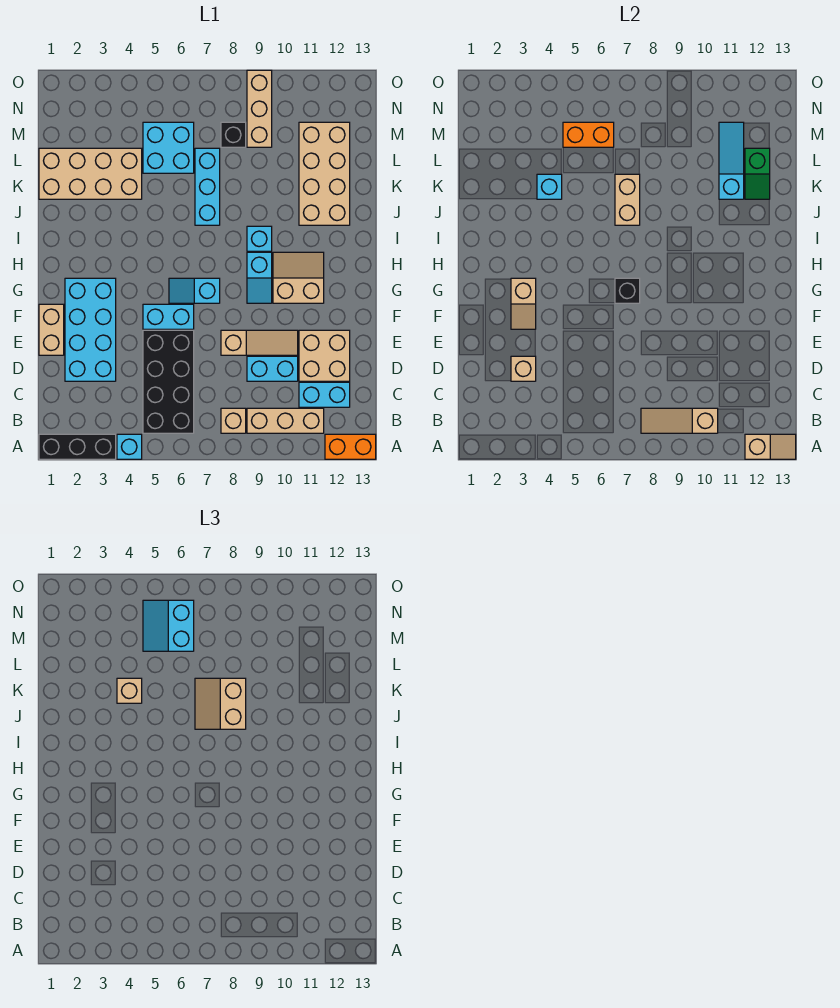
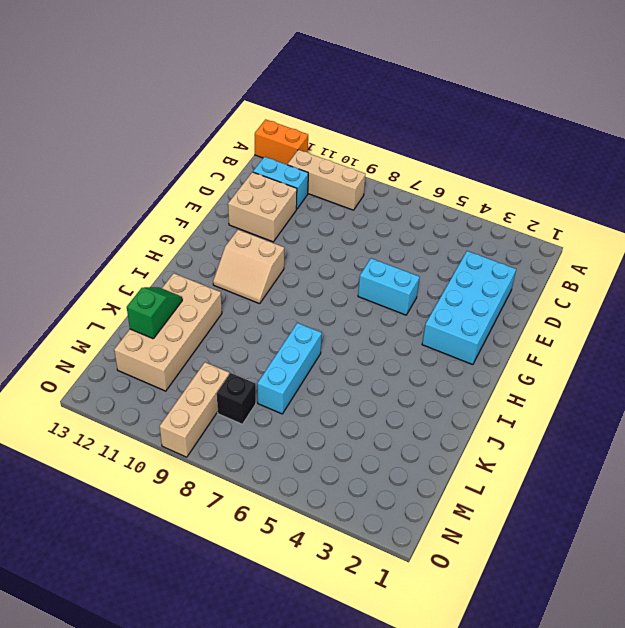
none -> black 1x3 brick [39,434,116,459]
none -> cyan 1x1 brick [117,434,142,459]
none -> black 2x4 brick [143,330,194,433]
none -> tan 1x1 brick [221,408,246,433]

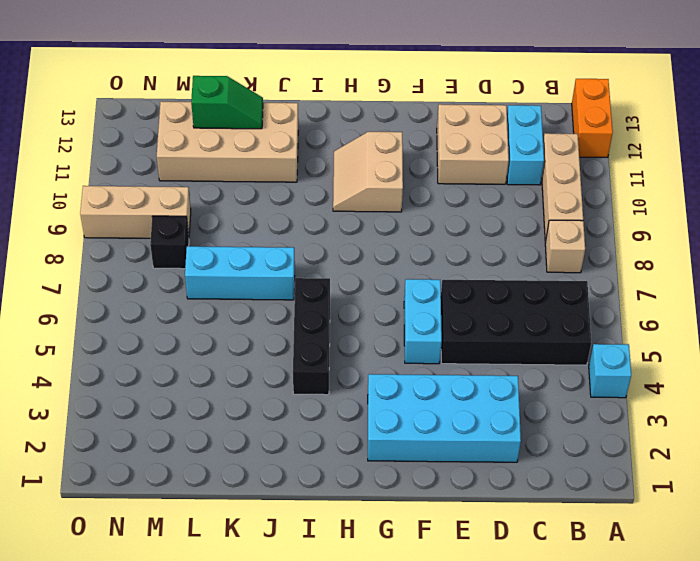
black 1x3 brick [293,278,330,395] -> black 1x3 brick moved to [39,434,116,459]
none -> cyan 1x2 brick [247,356,298,381]
none -> tan 1x2 brick [39,304,64,355]
none -> tan 1x3 slope [221,330,298,355]
none -> cyan 1x2 slope [169,278,220,303]

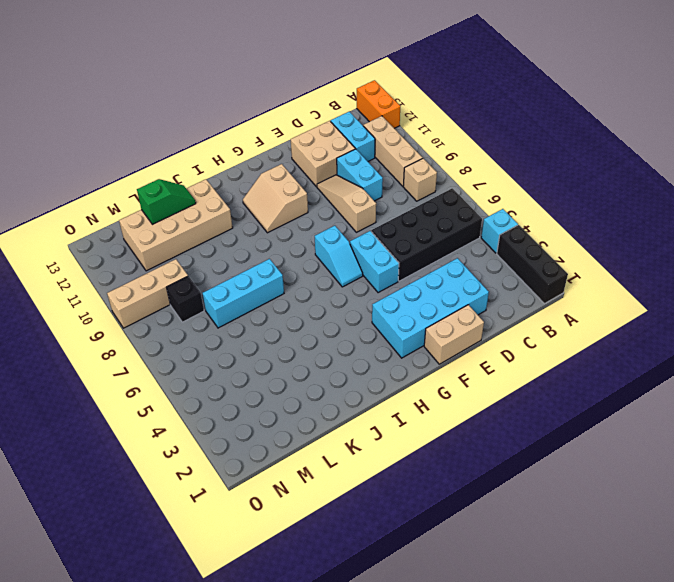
none -> cyan 1x2 slope [247,252,272,303]
none -> cyan 1x1 brick [247,226,272,251]
none -> tan 2x4 brick [39,148,142,199]
none -> cyan 2x2 brick [143,122,194,173]

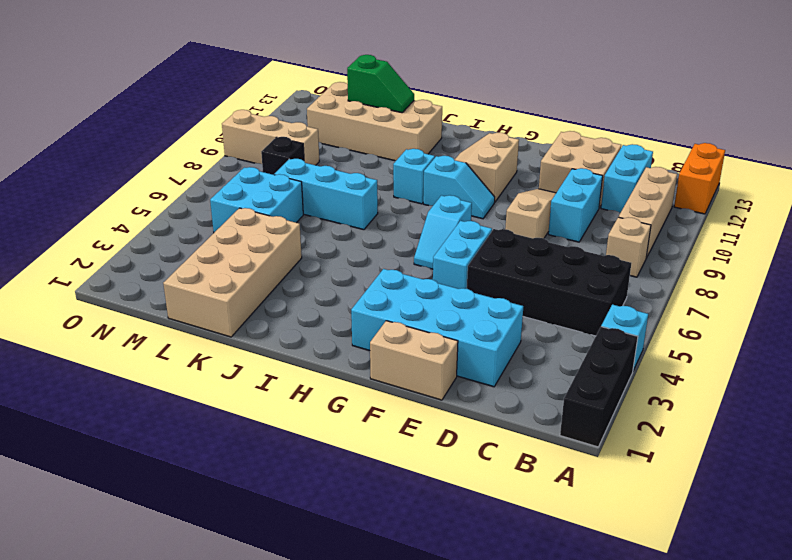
none -> tan 1x2 slope [745,434,796,459]
none -> tan 1x3 slope [641,408,718,433]
none -> tan 1x1 brick [511,356,536,381]
none -> tan 1x2 slope [511,278,536,329]

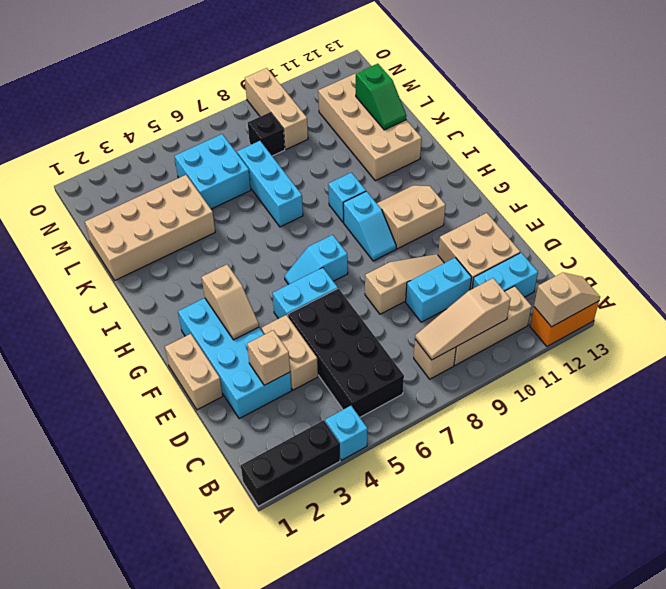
tan 1x2 brick [261,315,318,390] -> tan 1x2 brick moved to [615,174,640,225]
none -> black 1x1 brick [615,278,640,303]
none -> cyan 1x1 brick [537,174,562,199]
none -> cyan 1x3 slope [719,122,744,199]
none -> orange 1x2 brick [563,122,614,147]

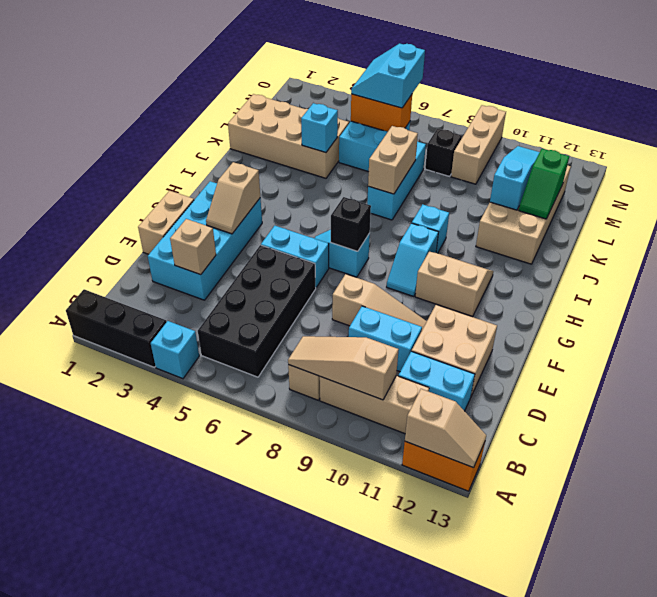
none -> tan 2x2 slope [195,678,246,729]
none -> tan 1x1 brick [117,678,142,703]

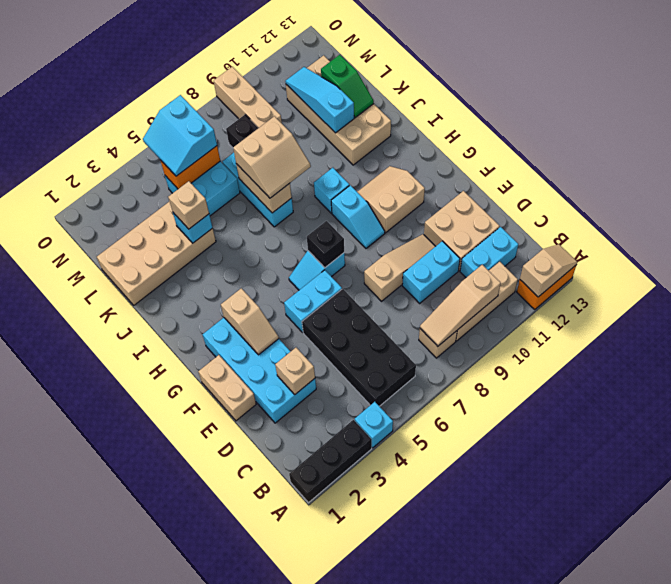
tan 2x2 slope [233,116,311,198] -> tan 2x2 slope turned to [195,678,246,729]

